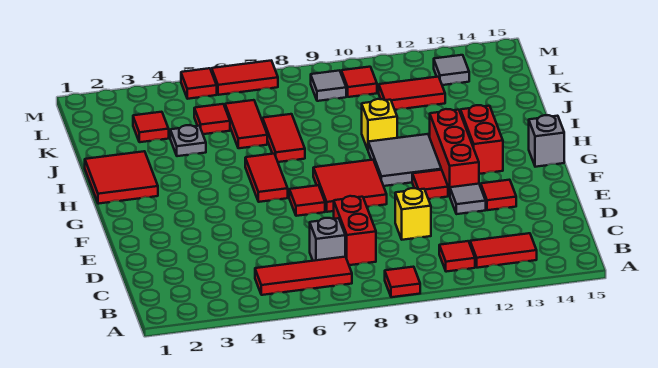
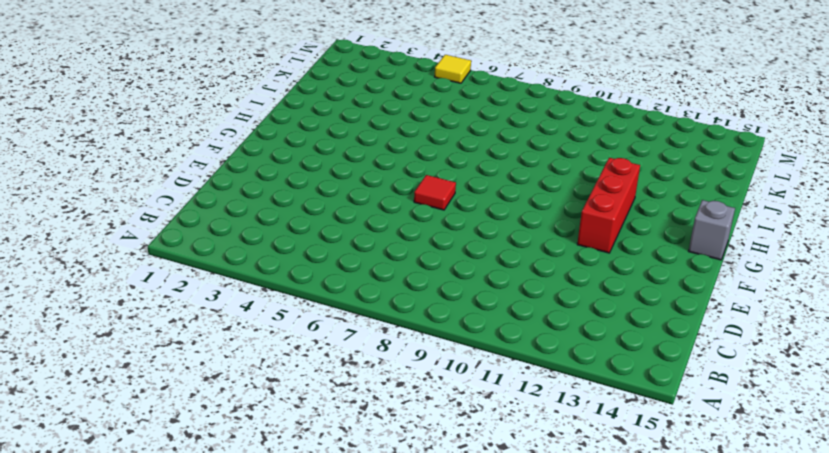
yellow 1x1 tile [435,55,471,83] -> red 1x1 tile [181,68,217,99]
none -> red 1x1 tile [385,267,420,297]
none -> red 1x3 tile [255,257,352,295]
none -> red 1x1 tile [439,241,475,272]
none -> red 1x2 tile [470,233,537,268]

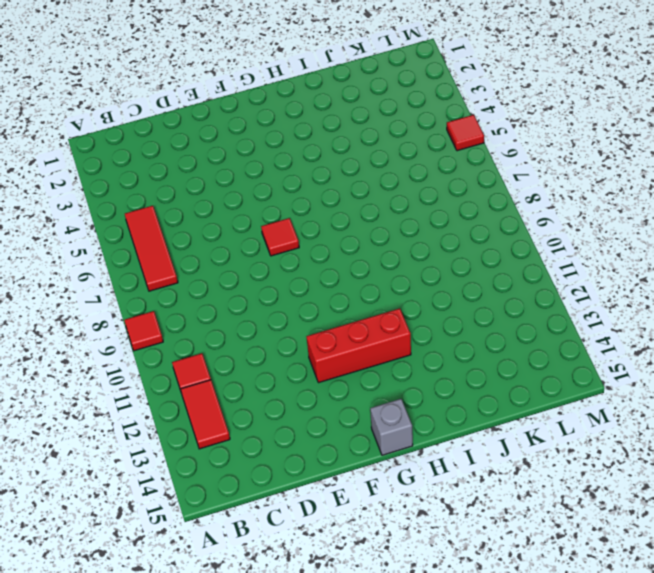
none -> grey 1x1 brick [310,218,345,261]
none -> red 1x2 brick [334,196,376,265]
none -> yellow 1x1 brick [395,188,431,240]
none -> grey 1x1 tile [450,184,486,214]

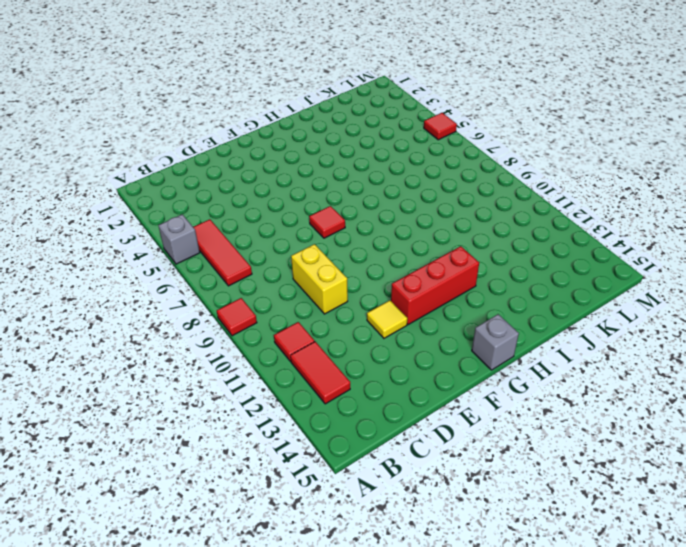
grey 1x1 brick [158,214,200,264] -> grey 1x1 brick moved to [310,218,345,261]
yellow 1x2 brick [291,244,348,314] -> yellow 1x1 brick [395,188,431,240]
yellow 1x1 tile [367,300,407,338] -> grey 1x1 tile [450,184,486,214]
none -> red 1x2 brick [334,196,376,265]
none -> red 1x1 tile [481,180,516,210]
none -> red 2x2 tile [313,160,387,212]
none -> red 1x1 tile [412,170,448,199]

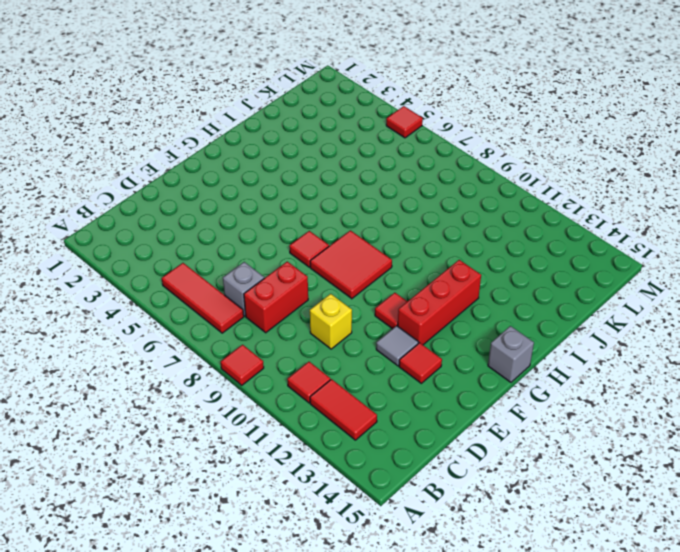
none -> red 1x2 tile [245,154,288,202]
none -> grey 2x2 tile [368,134,441,186]
none -> red 1x2 brick [460,105,503,174]
none -> red 2x2 tile [85,151,158,204]

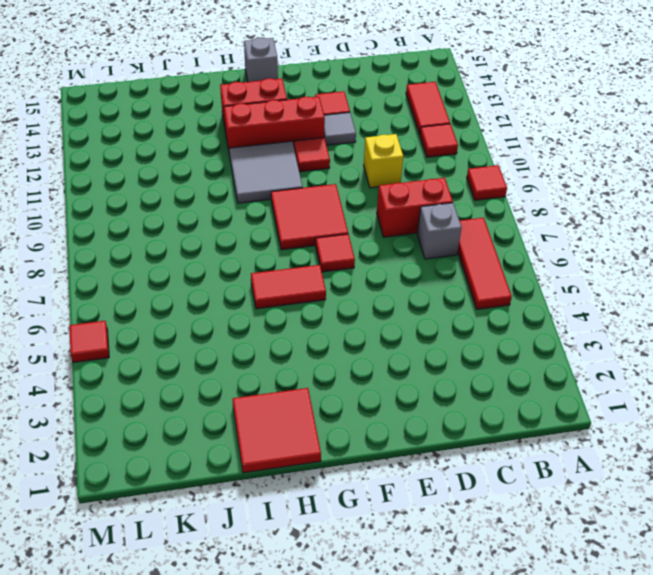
none -> red 1x2 tile [263,114,305,162]
none -> yellow 1x1 brick [362,99,397,150]
none -> grey 1x1 plate [170,125,206,156]
none -> red 1x2 tile [225,100,267,148]

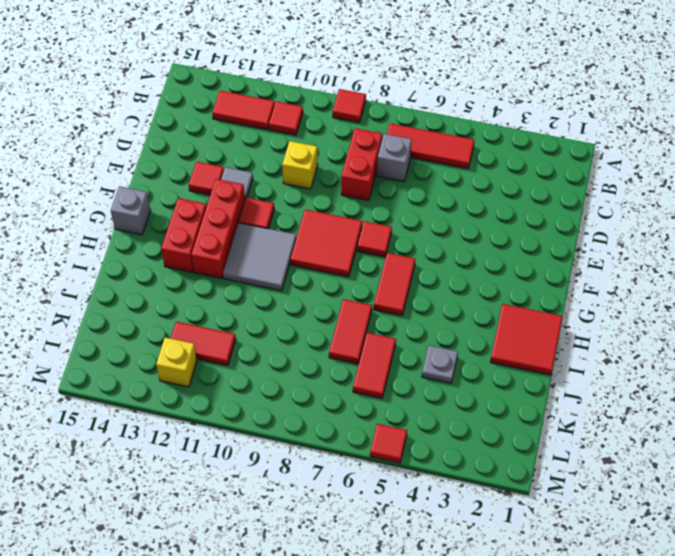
yellow 1x1 brick [156,338,197,387] -> yellow 1x1 brick moved to [362,99,397,150]
none -> red 1x1 tile [133,112,169,142]
none -> red 1x1 tile [194,104,230,134]
none -> grey 1x1 tile [311,70,346,101]
none -> red 1x1 tile [341,67,377,97]

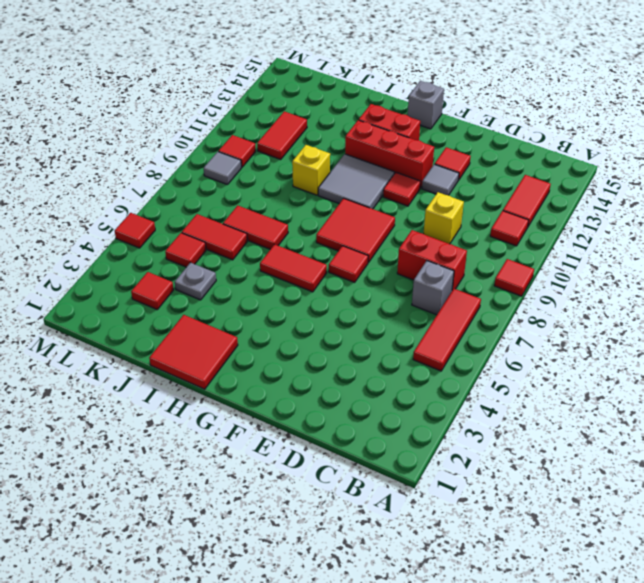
none -> grey 1x1 tile [434,55,469,85]
none -> red 1x2 tile [212,61,278,95]

